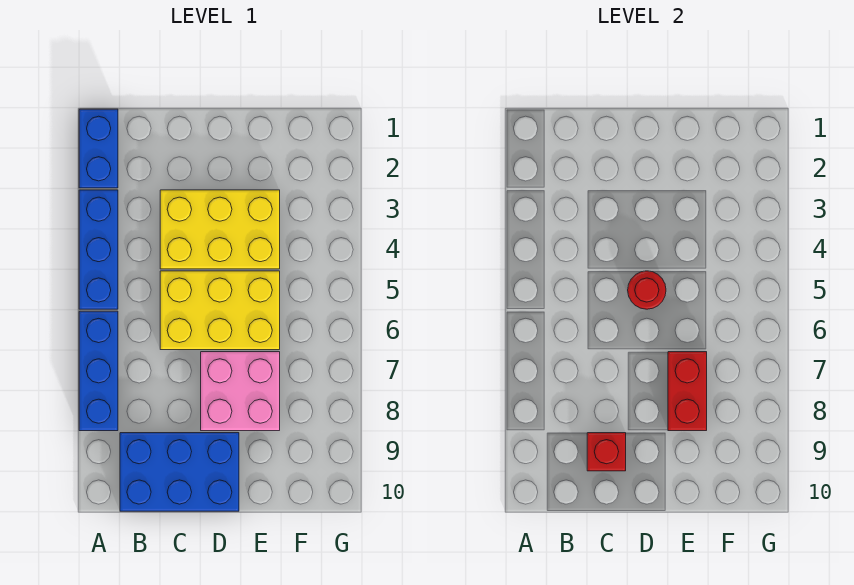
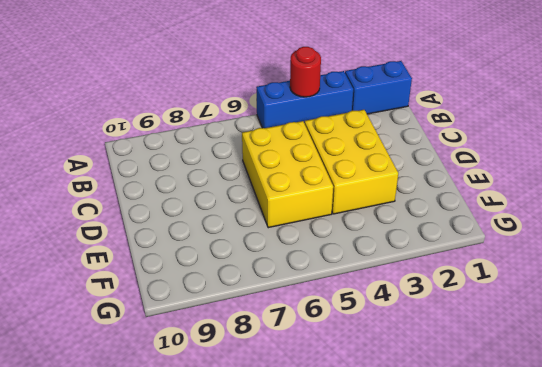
red 1x1 round brick [290,47,321,97] -> red 1x1 round brick moved to [628,271,666,309]
none -> blue 1x3 brick [79,311,118,431]
none -> blue 2x3 brick [120,433,239,511]

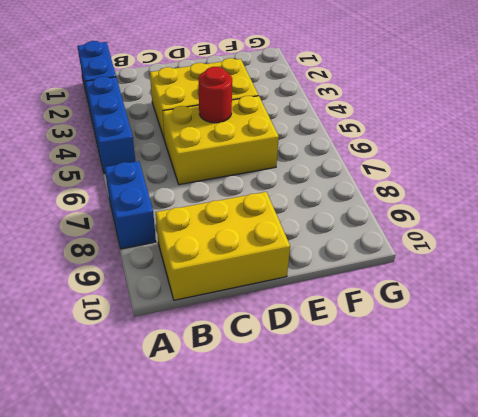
blue 1x2 brick [104,161,156,249] -> blue 1x3 brick [79,311,118,431]
yellow 2x3 brick [155,192,290,300] -> blue 2x3 brick [120,433,239,511]
none -> pink 2x2 brick [201,352,280,431]
none -> red 1x1 brick [587,433,626,471]

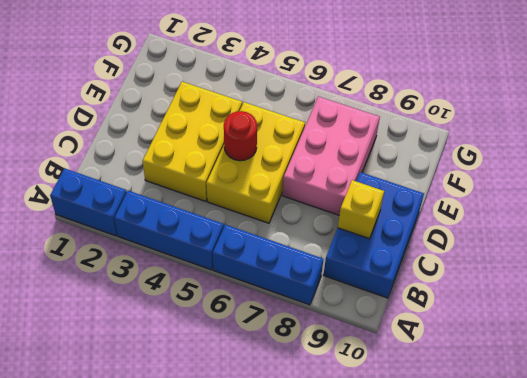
yellow 1x1 brick [338,180,384,238] -> red 1x1 brick [587,433,626,471]
pink 2x3 brick [283,96,380,215] -> pink 2x2 brick [201,352,280,431]
none -> red 1x2 brick [668,352,707,431]

